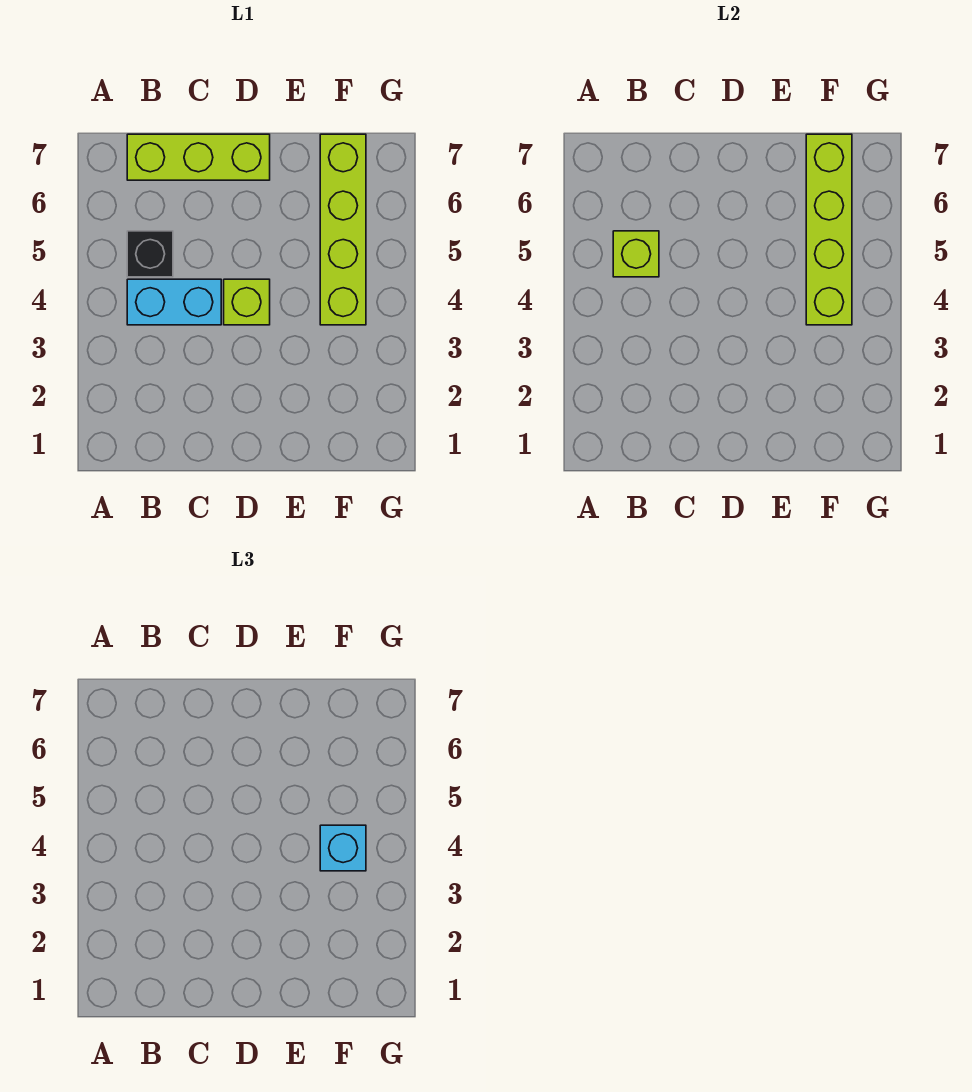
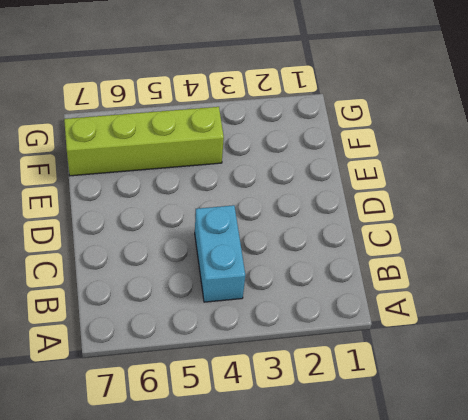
none -> black 1x1 brick [127,231,173,277]
none -> lime 1x3 brick [127,134,270,180]

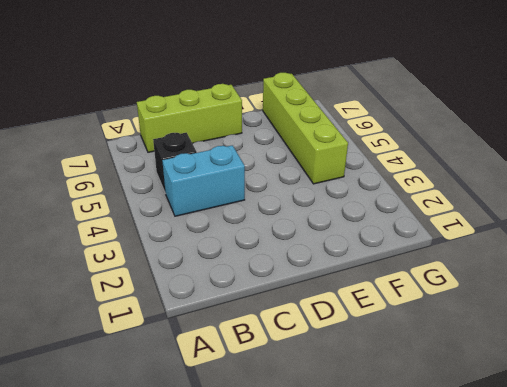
none -> lime 1x1 brick [224,279,270,325]
none -> lime 1x1 brick [613,231,659,277]

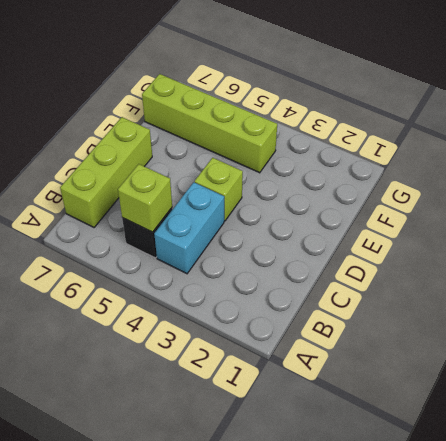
none -> lime 1x4 brick [806,134,852,325]
none -> cyan 1x1 brick [320,825,366,871]

